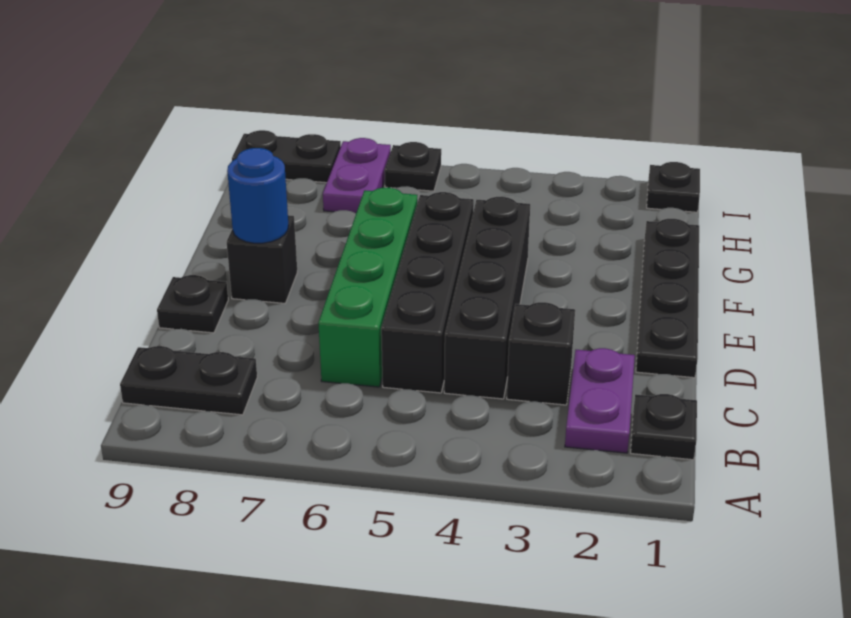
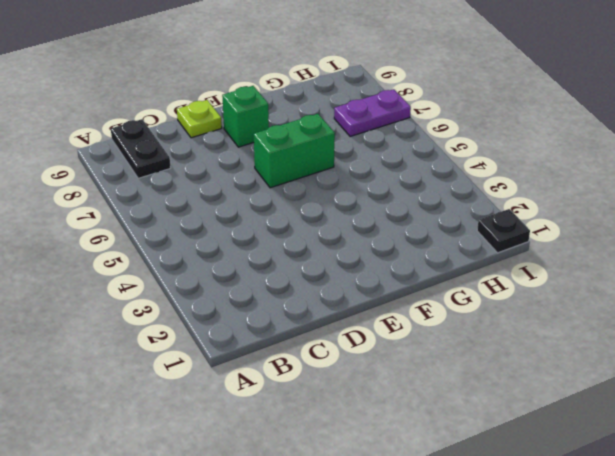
lime 1x1 plate [177,100,222,138] -> black 1x1 plate [157,275,228,333]
green 1x2 brick [254,114,335,188] -> green 1x4 brick [318,188,417,387]
green 1x1 brick [222,86,269,147] -> black 1x1 brick [227,215,297,303]
none -> black 1x1 plate [631,394,697,460]
none -> purple 1x2 plate [565,348,635,453]
none -> black 1x1 brick [507,302,575,405]

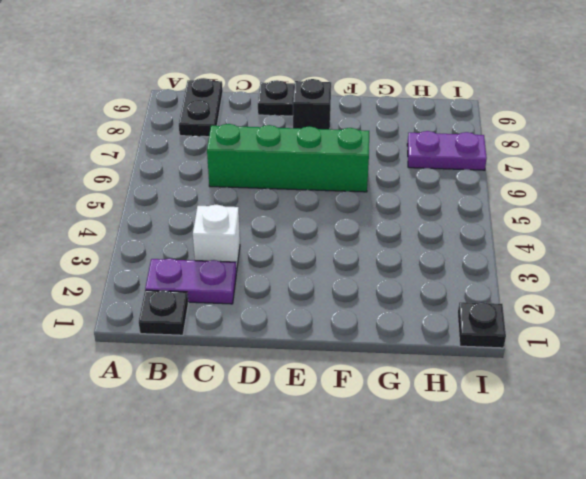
white 1x1 brick [193,205,240,272] -> black 1x1 brick [507,302,575,405]
none -> black 1x4 brick [444,197,530,399]
none -> black 1x4 brick [381,192,474,393]
none -> black 1x4 plate [636,219,699,378]

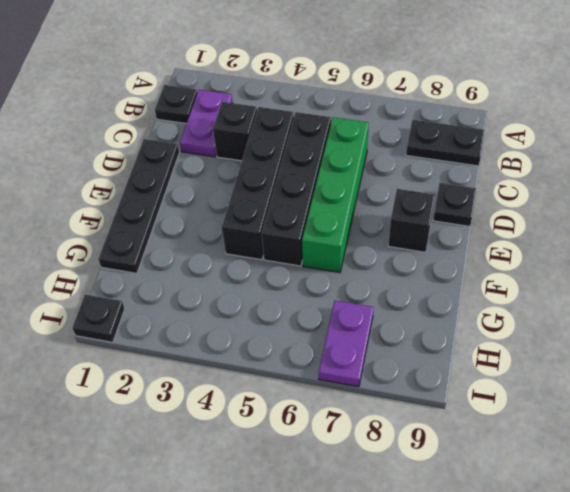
none -> black 1x1 plate [385,142,441,191]
none -> black 1x2 plate [232,130,341,183]
none -> blue 1x1 round brick [227,148,288,243]

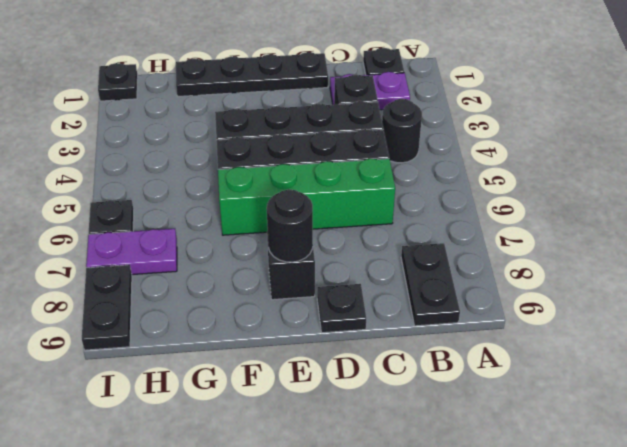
black 1x1 round brick [382,99,422,163] -> none
black 1x1 round brick [267,189,313,262] -> blue 1x1 round brick [227,148,288,243]

